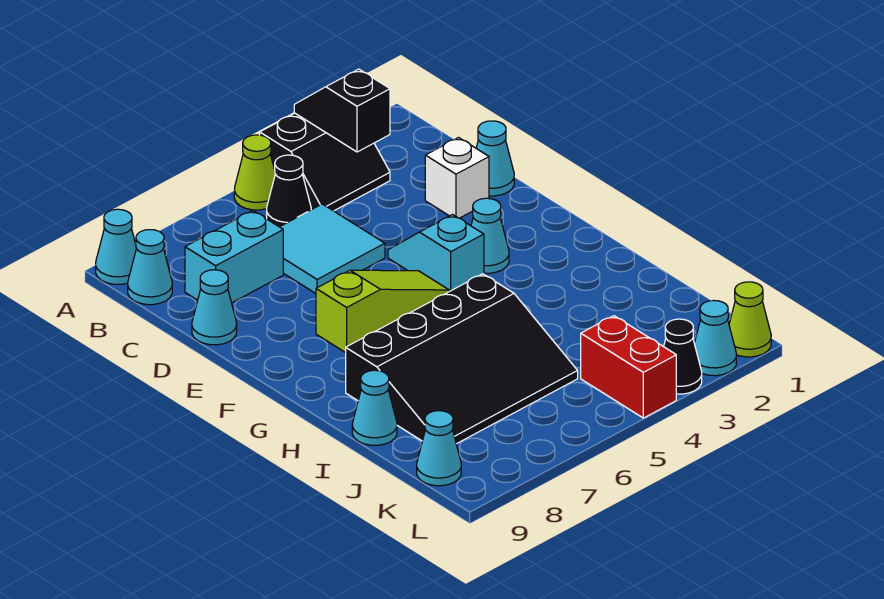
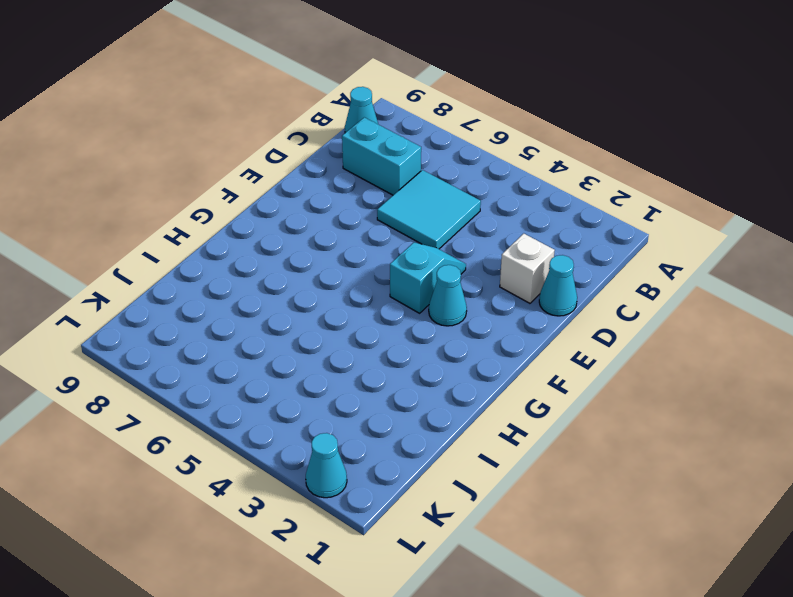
none -> black 2x2 slope [260,113,390,211]
none -> lime 1x1 cone [234,135,275,210]
none -> cyan 1x1 cone [96,209,136,284]

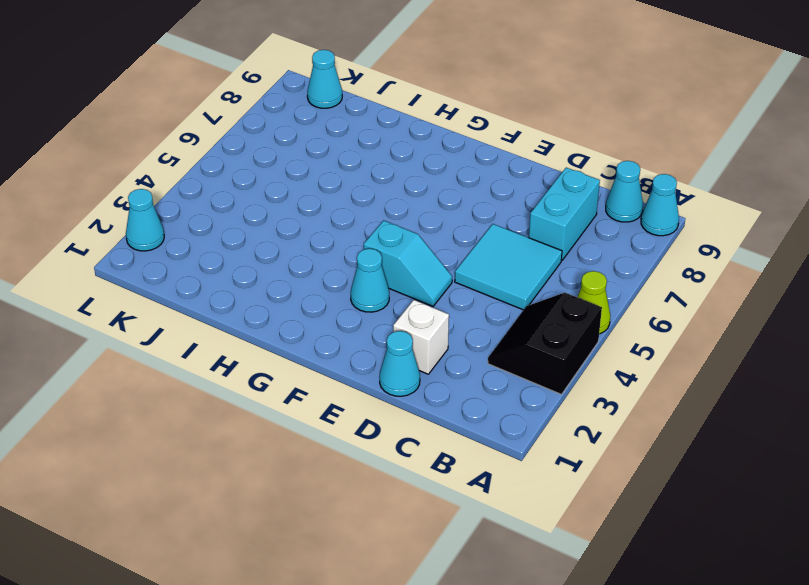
none -> black 1x1 cone [267,155,311,227]
none -> cyan 1x1 cone [192,270,237,345]
none -> lime 1x3 slope [316,270,449,353]

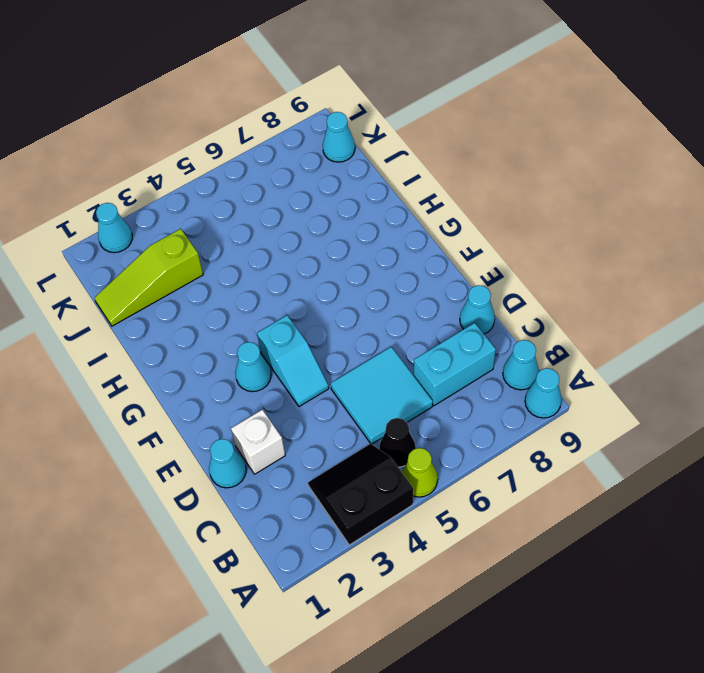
lime 1x3 slope [94,229,203,326] -> lime 1x3 slope moved to [316,270,449,353]
none -> black 3x4 slope [346,274,578,444]
none -> cyan 1x1 cone [352,370,397,445]
none -> red 1x2 brick [581,316,676,418]

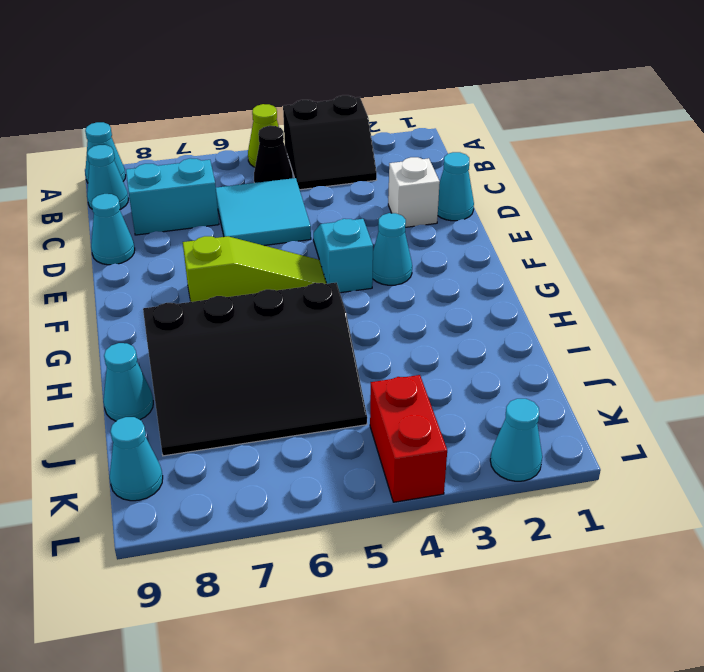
none -> lime 1x1 cone [729,282,771,357]
none -> black 1x1 cone [664,319,702,394]
none -> black 1x2 slope [294,69,390,152]

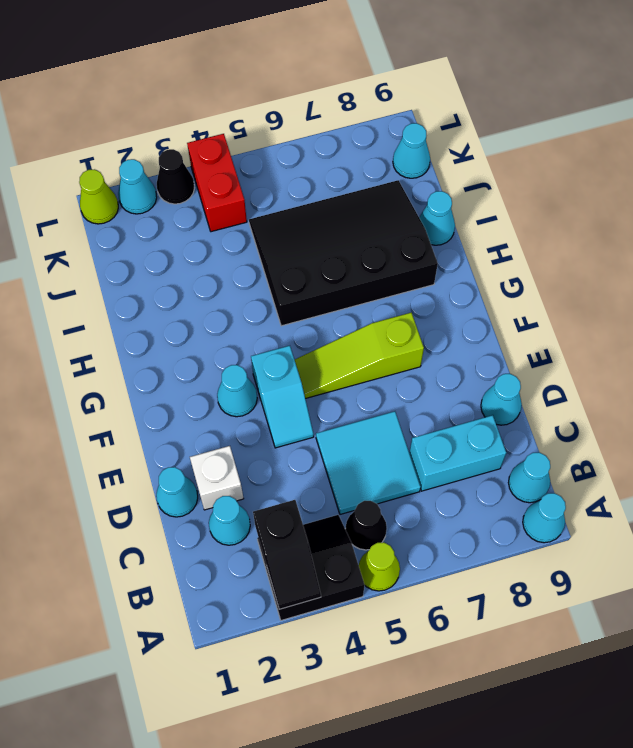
cyan 1x1 cone [209,496,250,545] -> none

